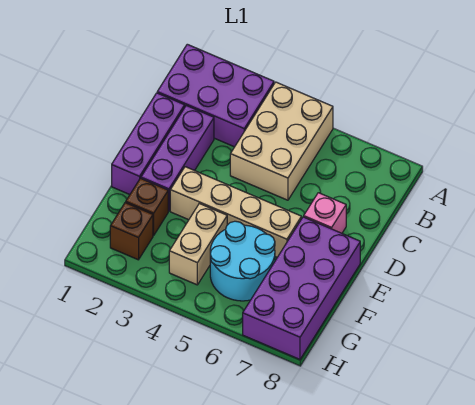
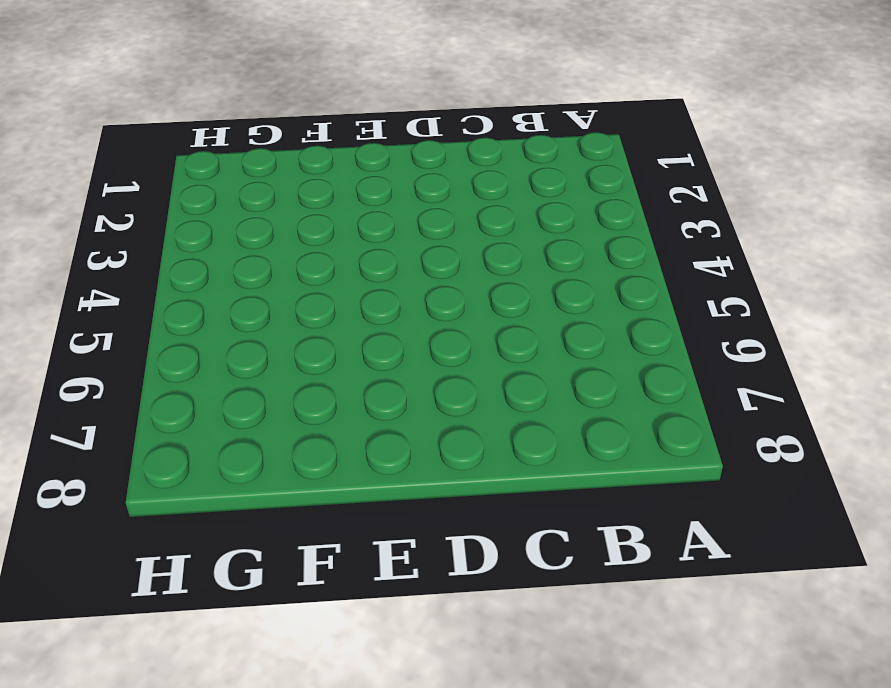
none -> purple 2x3 brick [157,44,274,147]
none -> tan 2x3 brick [230,82,333,200]

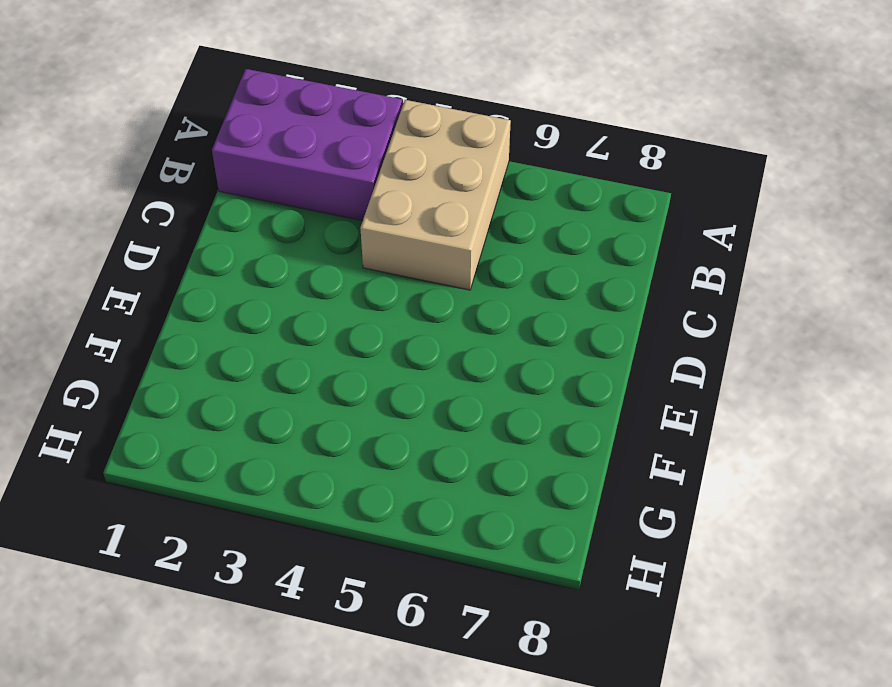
none -> purple 1x3 brick [112,93,185,194]
none -> purple 1x3 brick [141,106,214,211]

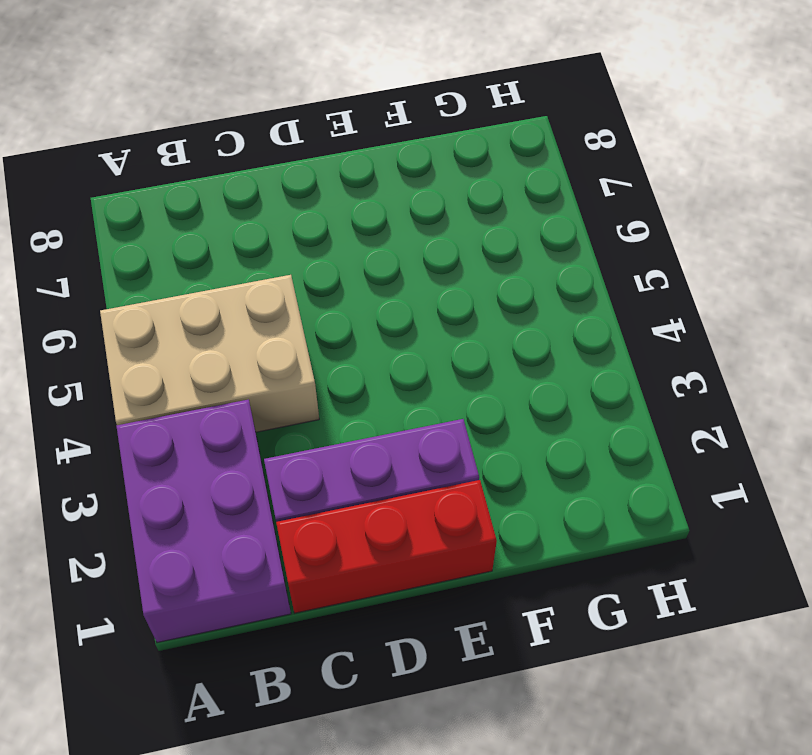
red 1x3 brick [276,480,497,613] -> purple 1x3 brick [112,93,185,194]
none -> pink 1x1 brick [304,193,346,233]
none -> tan 1x4 brick [170,167,301,257]

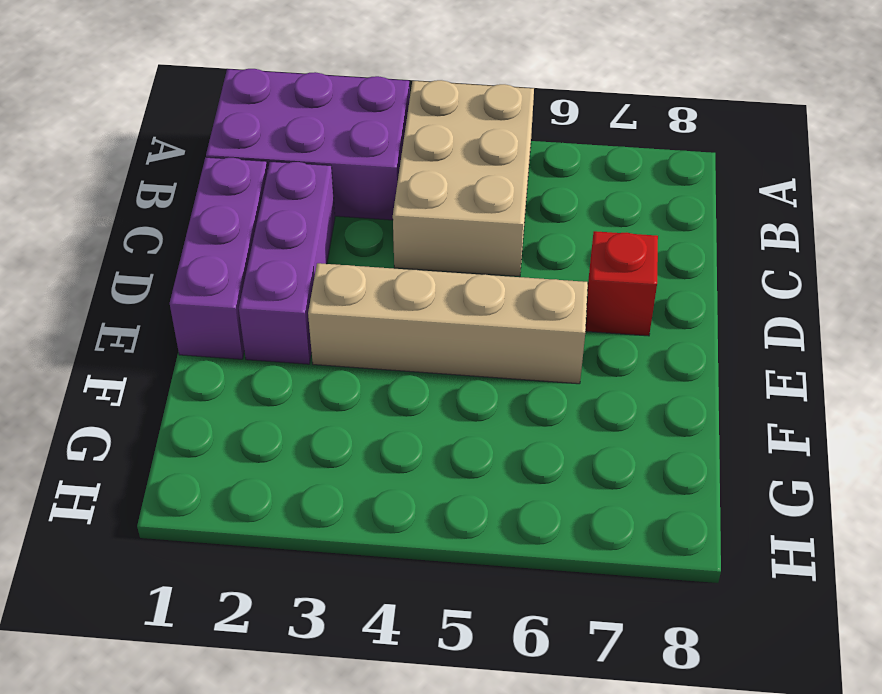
red 1x1 brick [586,231,658,336] -> pink 1x1 brick [304,193,346,233]
none -> purple 2x4 brick [243,217,360,359]
none -> brown 1x1 brick [126,178,168,235]

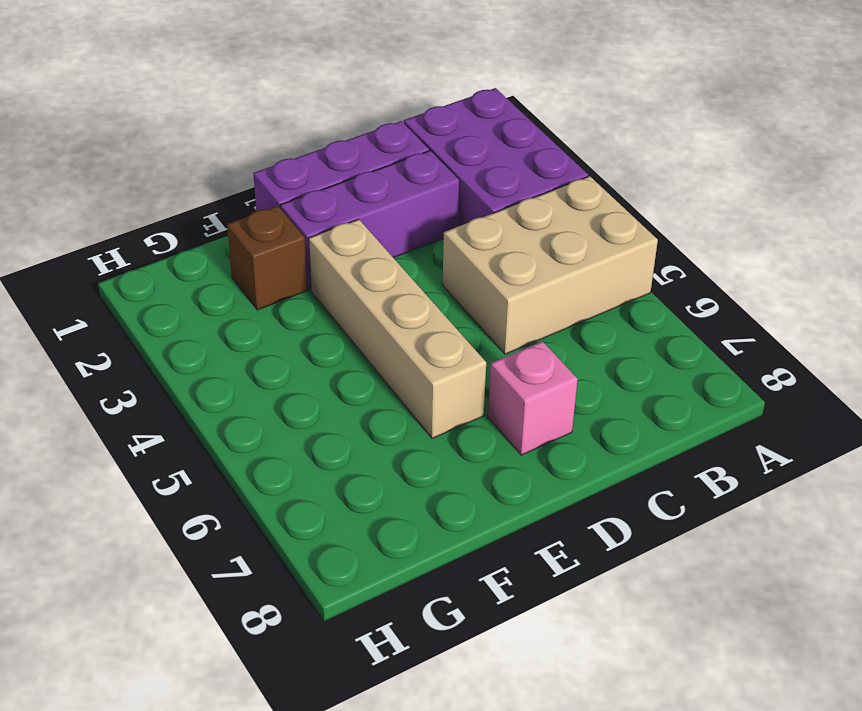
none -> purple 2x4 brick [243,217,360,359]
none -> tan 1x2 brick [169,203,227,285]

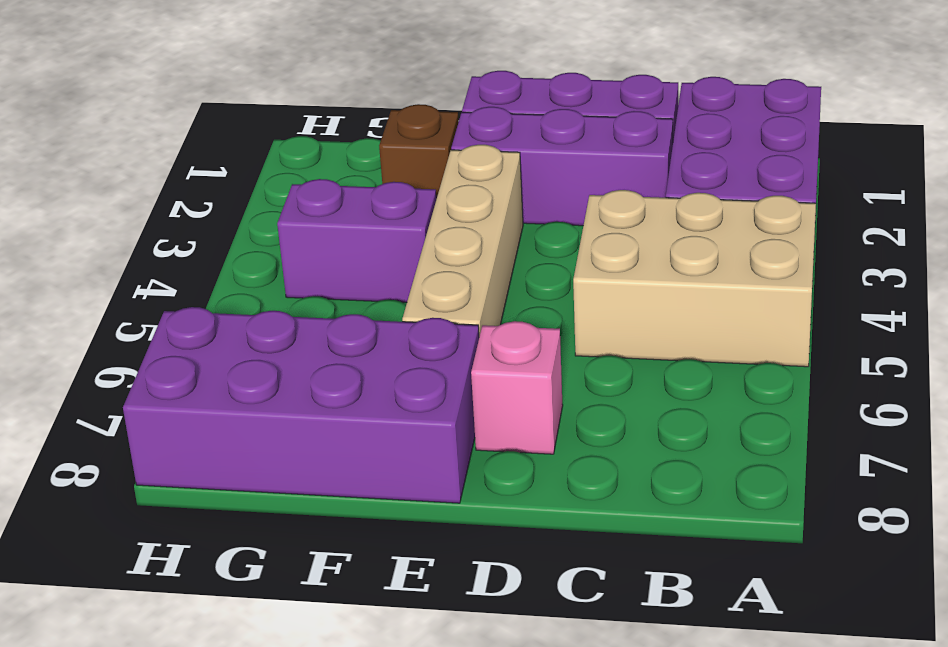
purple 1x2 brick [277,179,436,303] -> tan 1x2 brick [169,203,227,285]
none -> cyan 2x2 round brick [210,221,275,301]
none -> brown 1x1 brick [110,203,153,260]

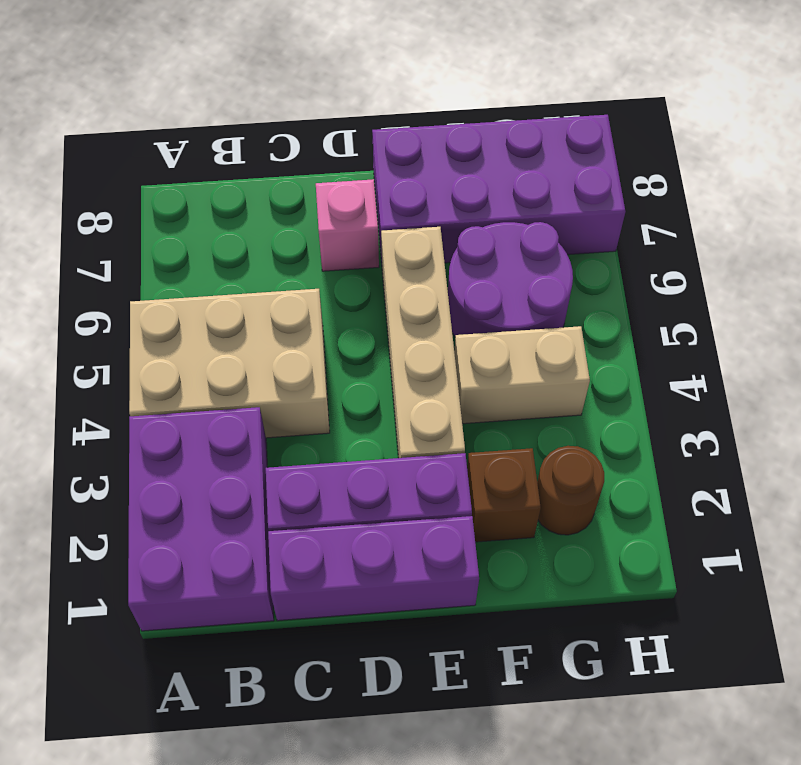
purple 2x2 round brick [448,222,573,337] -> cyan 2x2 round brick [210,221,275,301]
brown 1x1 round brick [537,446,604,535] -> brown 1x1 brick [110,203,153,260]

